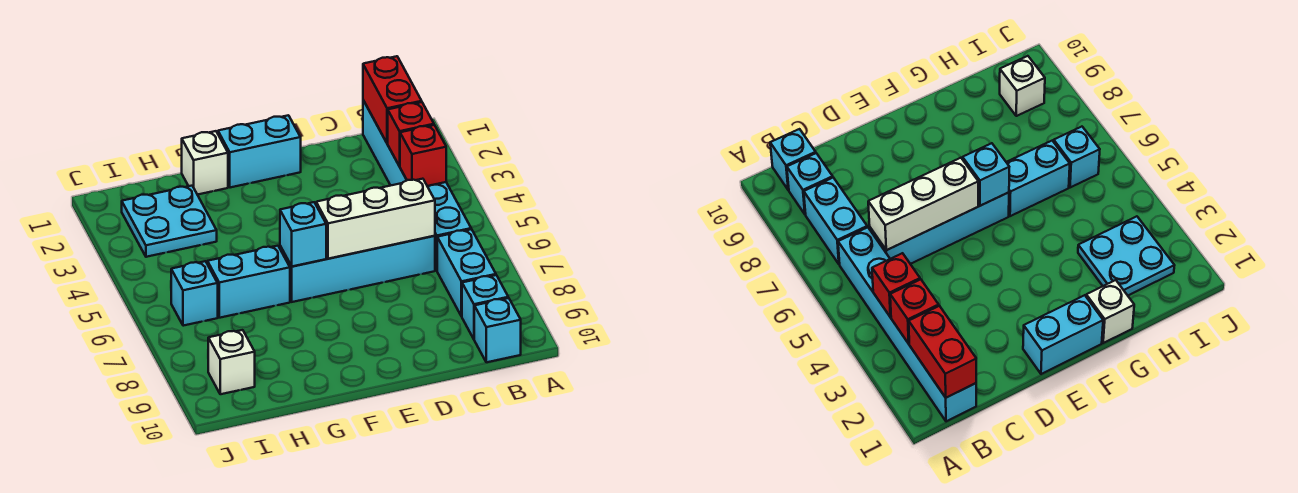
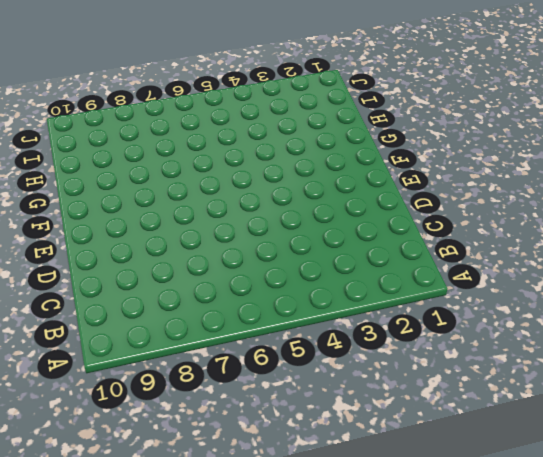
none -> cyan 1x6 brick [363,100,471,270]
none -> cyan 1x2 brick [437,229,496,316]
none -> cyan 1x1 brick [462,275,508,339]

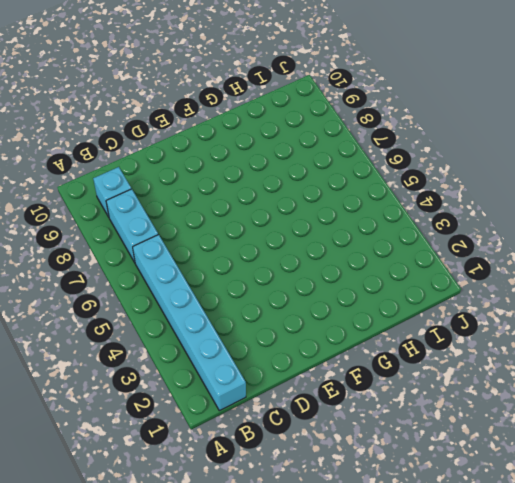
none -> cyan 1x1 brick [474,298,521,362]
none -> cyan 1x4 brick [280,236,435,302]
none -> cyan 1x2 brick [218,115,301,188]

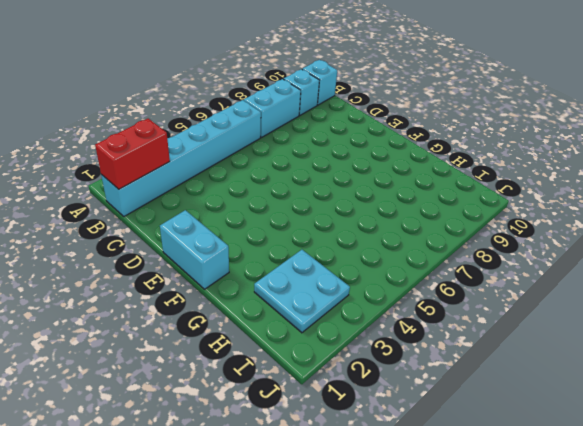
none -> cyan 1x4 brick [280,236,435,302]
none -> white 1x1 brick [182,131,228,195]
none -> cyan 1x2 brick [207,246,290,318]

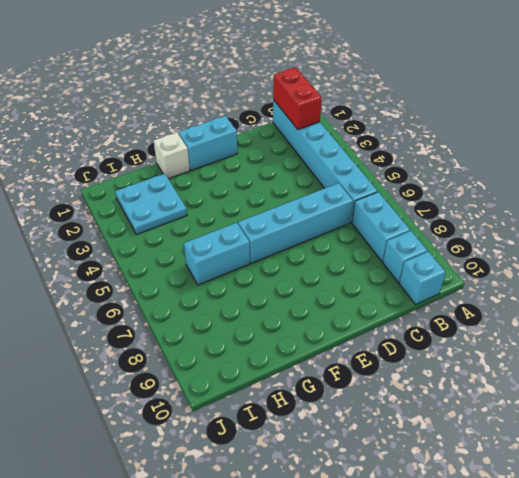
none -> cyan 1x1 brick [171,261,218,326]
none -> white 1x1 brick [208,330,255,394]
none -> red 1x1 brick [388,102,434,166]

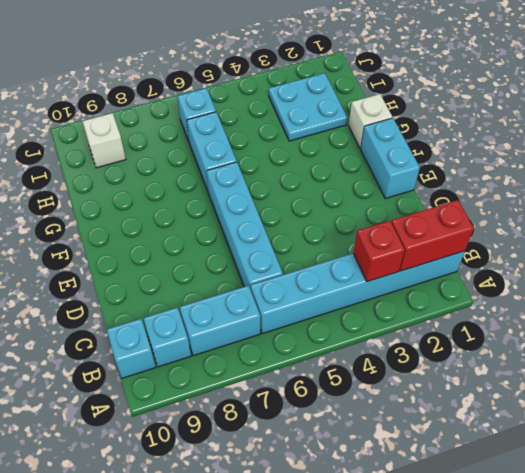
none -> red 1x1 brick [400,125,446,186]
none -> white 1x3 brick [316,179,435,259]
none -> cyan 1x1 brick [280,202,326,267]

